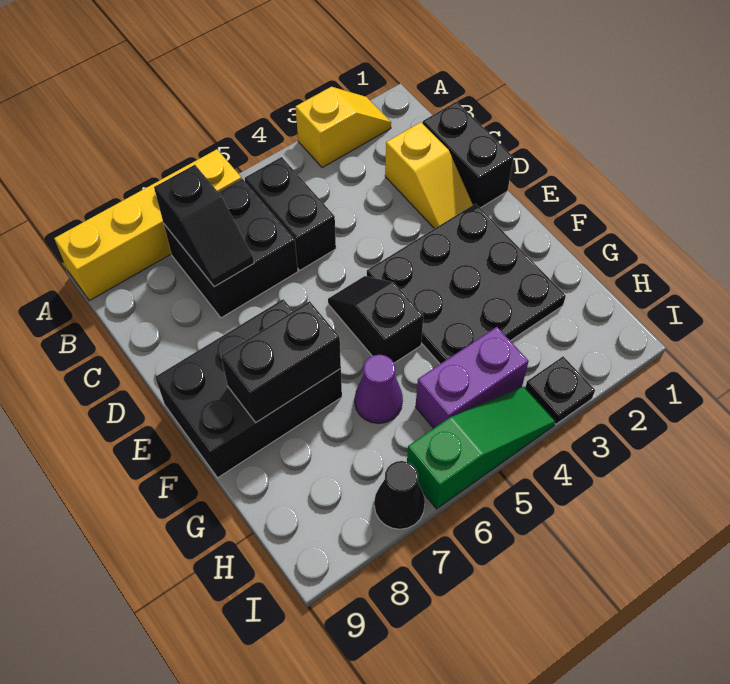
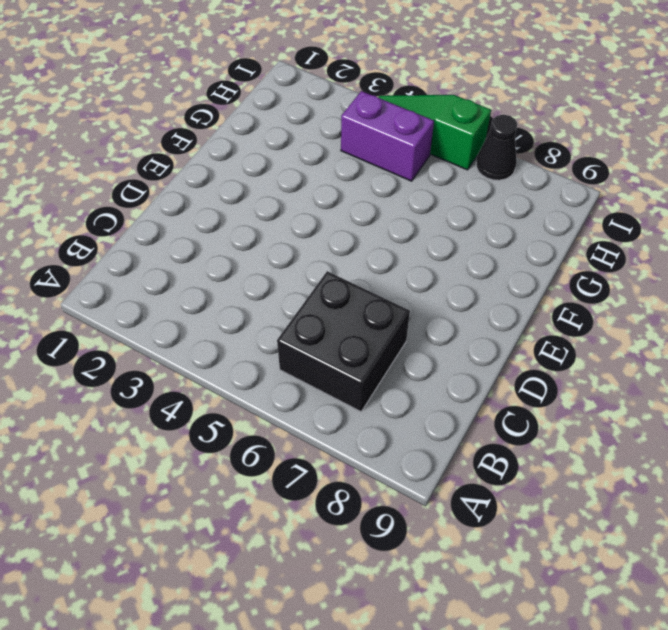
none -> yellow 1x2 slope [296,87,391,168]
none -> yellow 1x4 brick [54,149,242,301]
none -> black 1x2 brick [245,157,336,270]

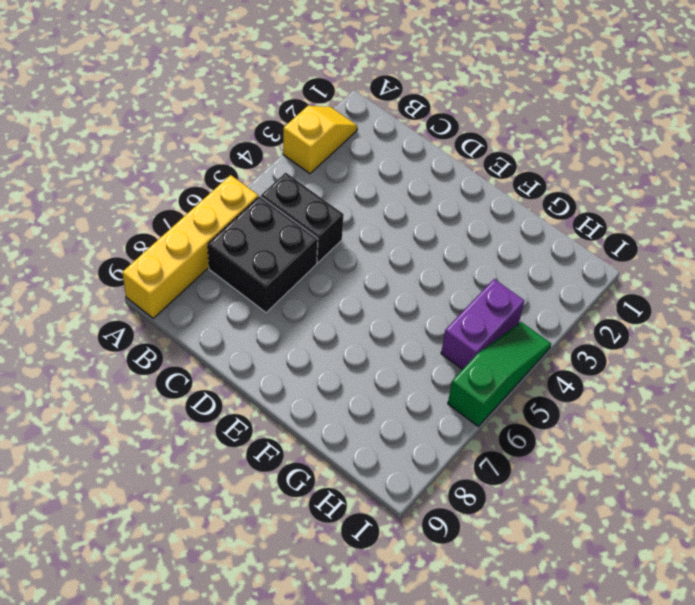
none -> black 1x2 brick [423,102,514,208]
none -> yellow 1x2 slope [385,122,473,229]
none -> black 3x3 plate [367,204,566,364]

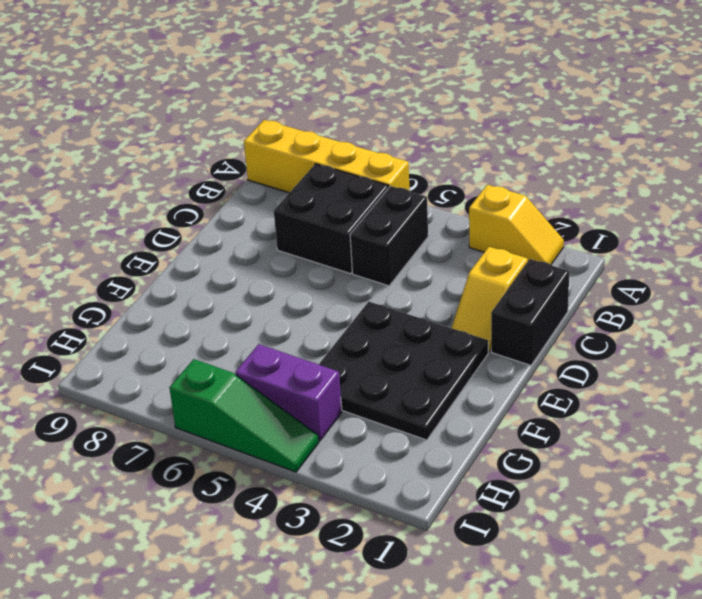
none -> black 1x2 slope [328,276,423,363]
none -> black 2x3 brick [155,299,342,478]
none -> purple 1x1 cone [355,355,403,423]

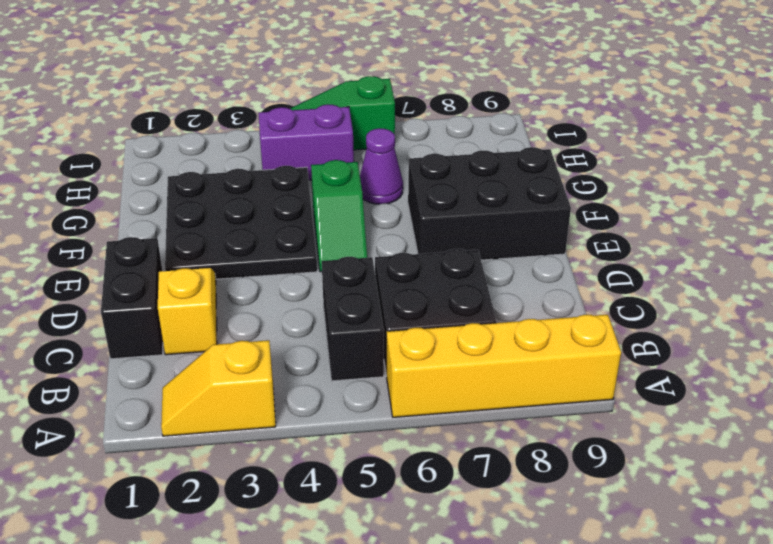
green 1x2 slope [311,160,367,272] -> black 1x2 slope [328,276,423,363]
none -> black 1x1 plate [525,356,595,424]
none -> black 1x1 cone [374,461,425,529]
none -> black 1x2 slope [154,165,254,287]

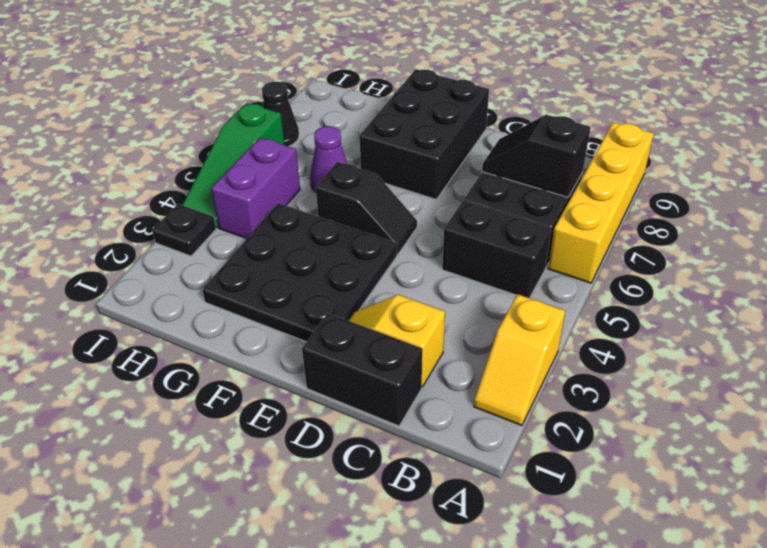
none -> black 1x2 brick [221,301,341,422]

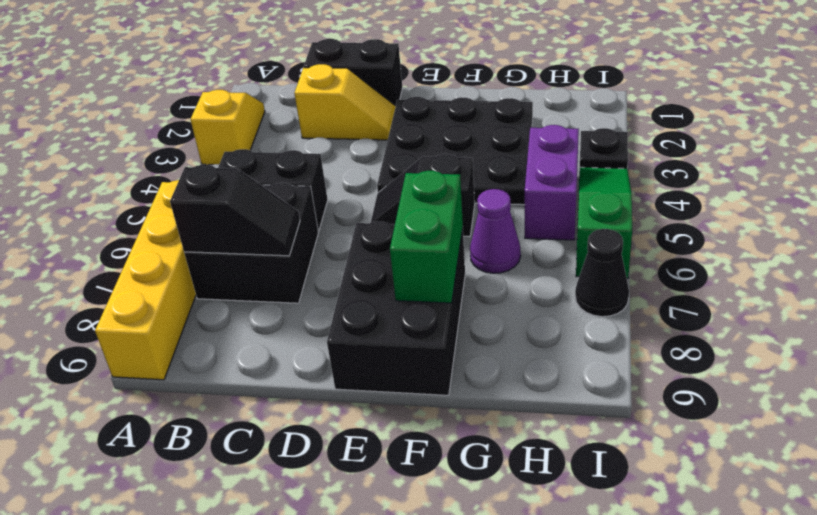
green 1x2 brick [390,171,463,303] -> black 1x2 brick [221,301,341,422]

